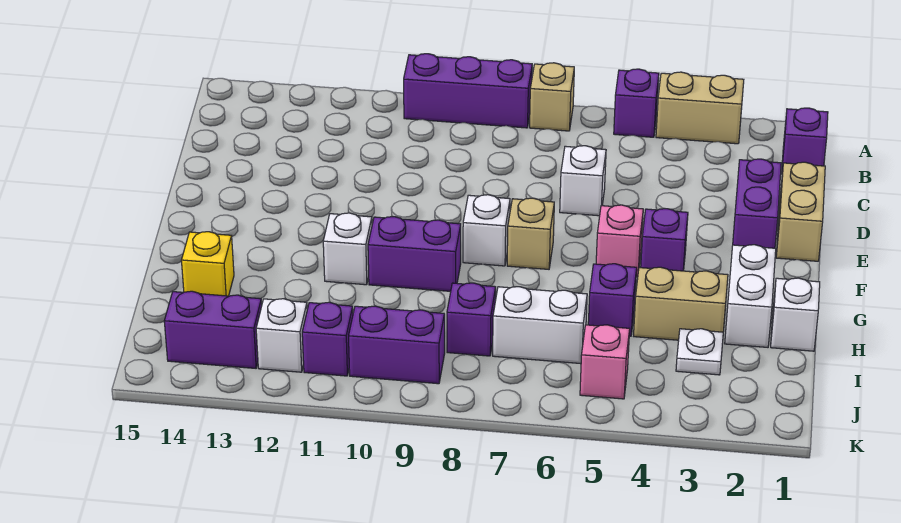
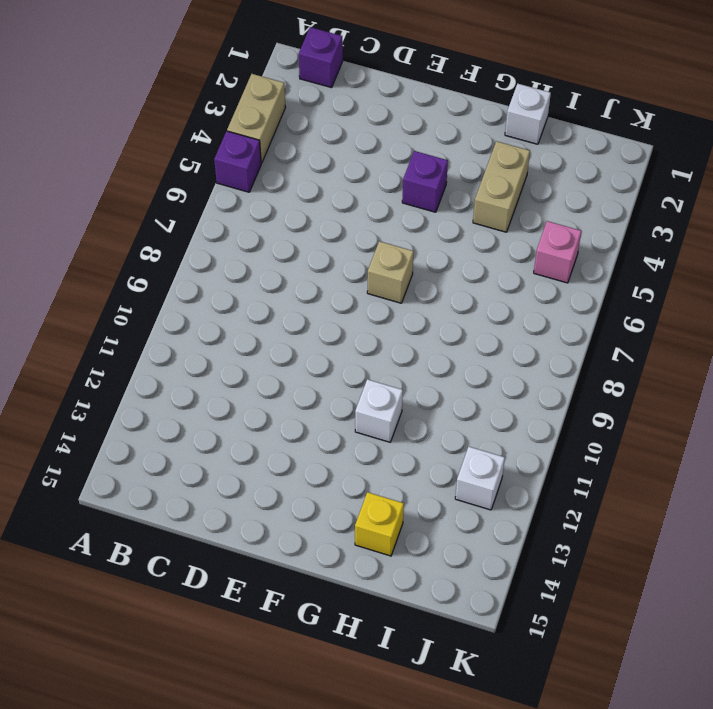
none -> tan 1x1 brick [530,63,574,131]
none -> purple 1x3 brick [404,54,532,128]
none -> tan 1x2 brick [776,162,825,261]

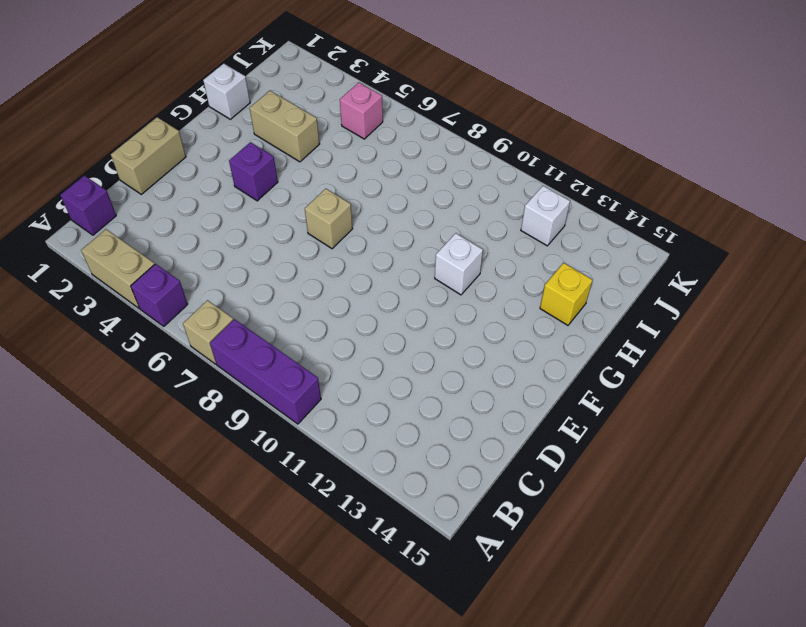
none -> purple 1x2 brick [733,159,781,248]
none -> white 1x1 brick [560,146,606,216]
none -> pink 1x1 brick [596,205,643,277]

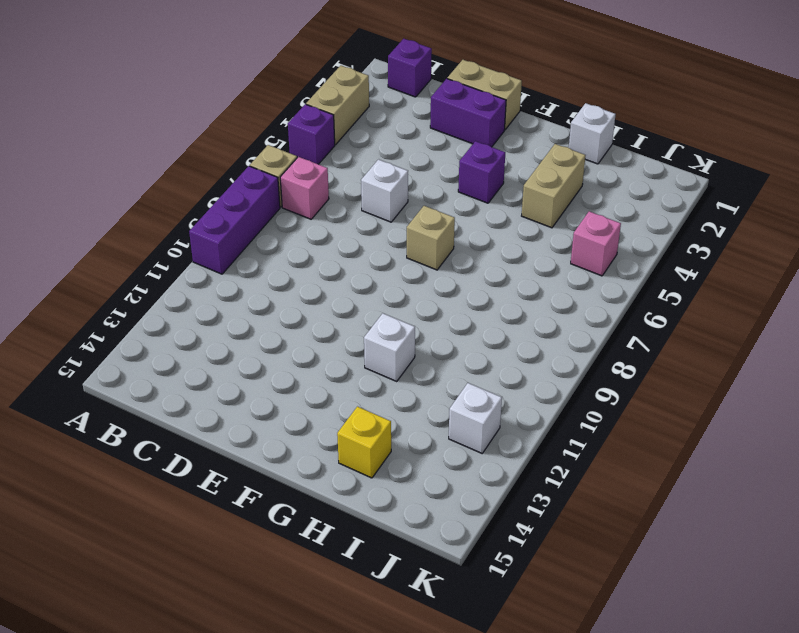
pink 1x1 brick [280,157,329,219] -> pink 1x1 brick moved to [596,205,643,277]
none -> white 1x1 brick [463,195,510,266]
none -> white 1x2 brick [725,245,776,347]
none -> purple 1x2 brick [368,217,461,291]

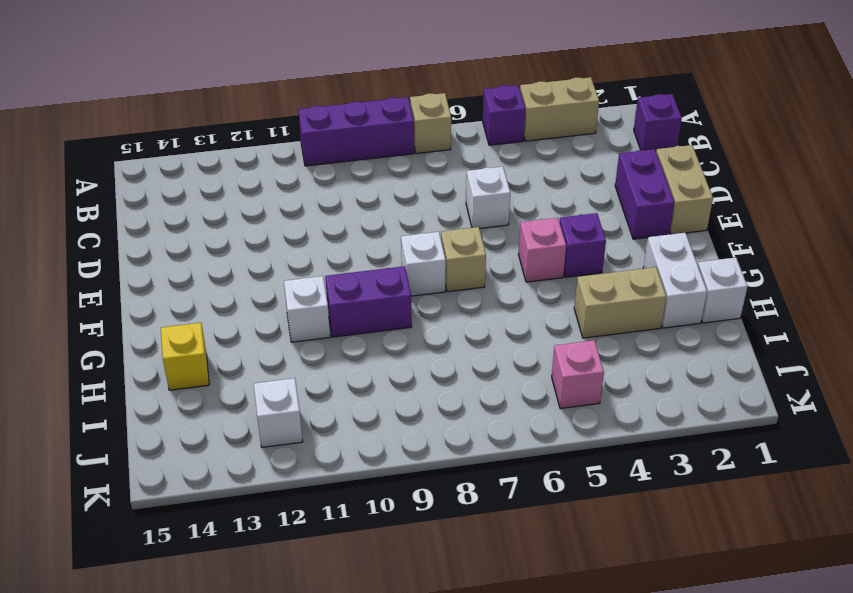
none -> purple 1x1 brick [588,264,637,336]
none -> white 1x1 plate [676,329,723,375]
none -> white 1x2 brick [493,287,587,364]

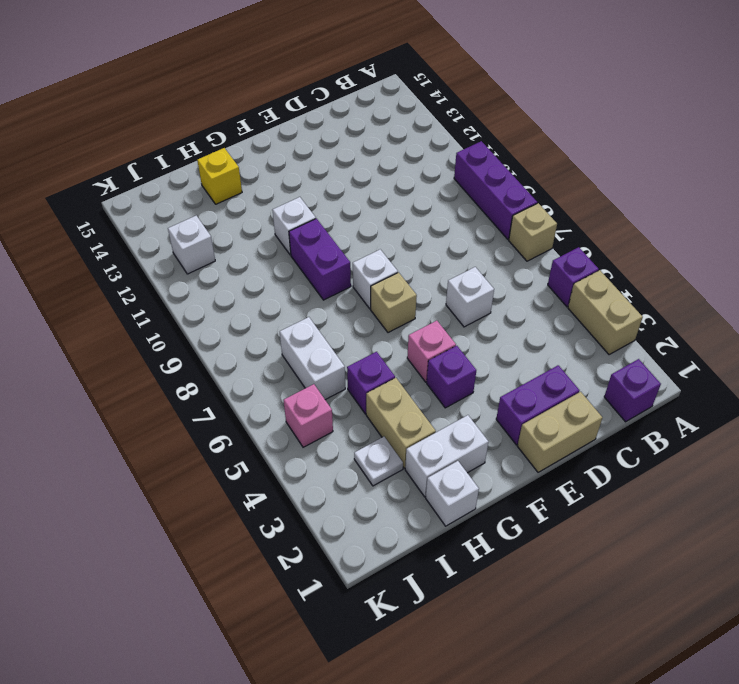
none -> purple 1x1 brick [447,283,496,356]
none -> purple 1x2 brick [349,306,445,384]
none -> purple 1x1 brick [302,302,353,376]

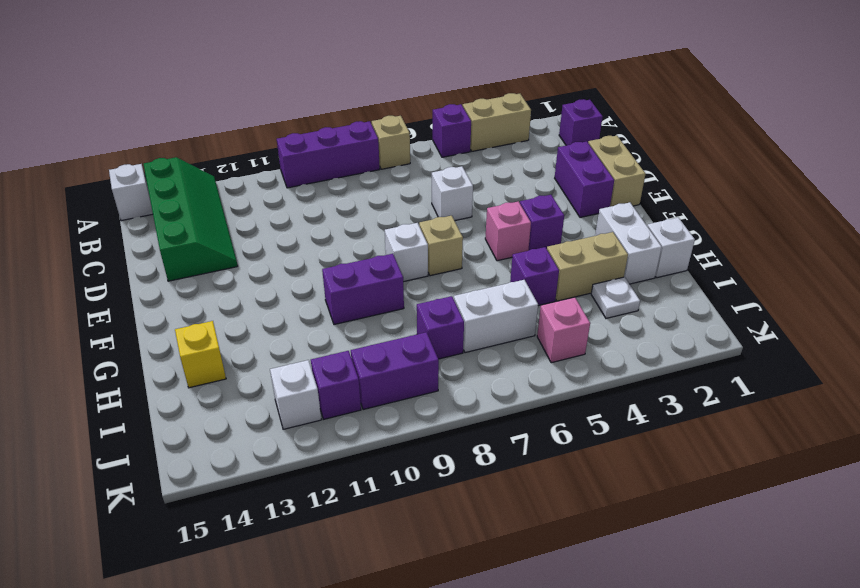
green 2x4 slope [144,157,238,281] -> none
white 1x1 brick [109,164,153,221] -> white 1x1 brick moved to [323,213,372,285]
none -> purple 1x2 brick [164,291,262,368]

